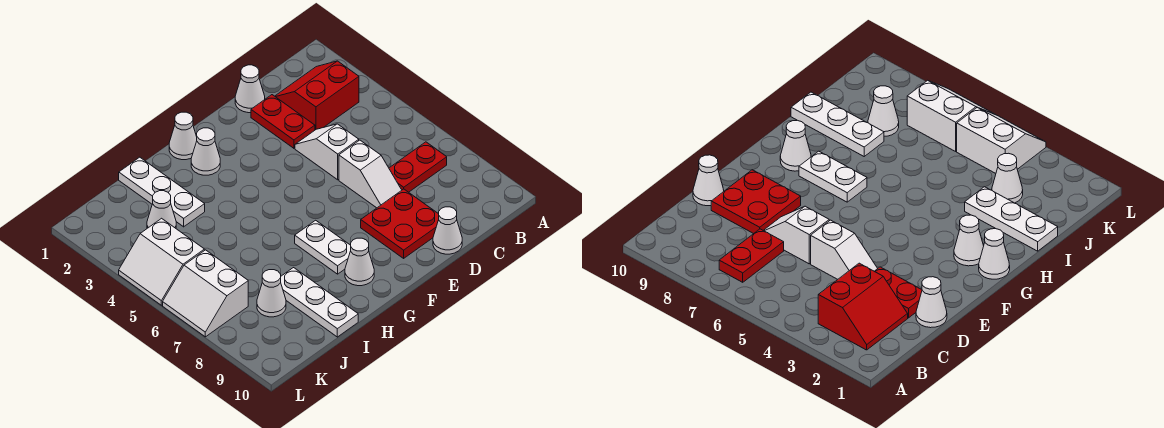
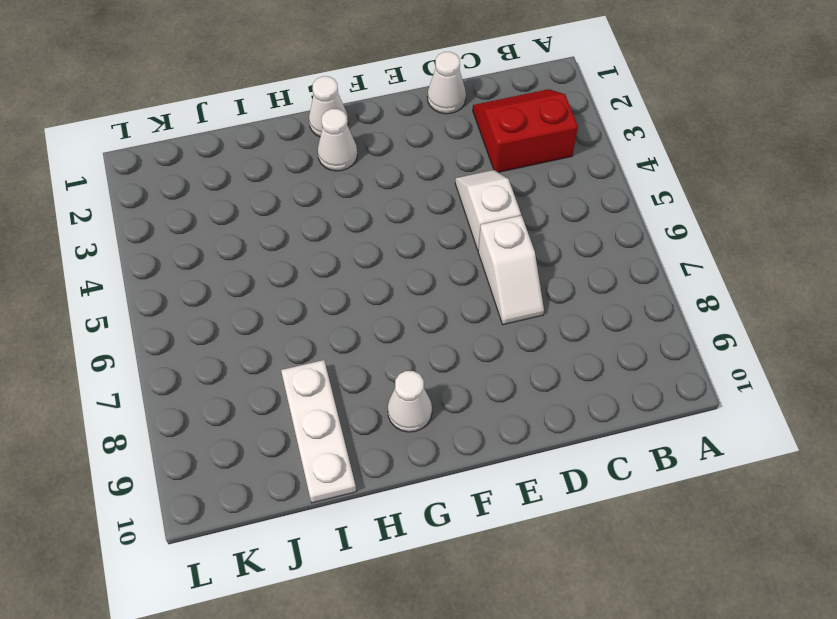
none -> red 1x2 plate [389,142,447,192]
none -> red 1x2 plate [251,95,315,148]
none -> red 2x2 plate [361,189,439,258]

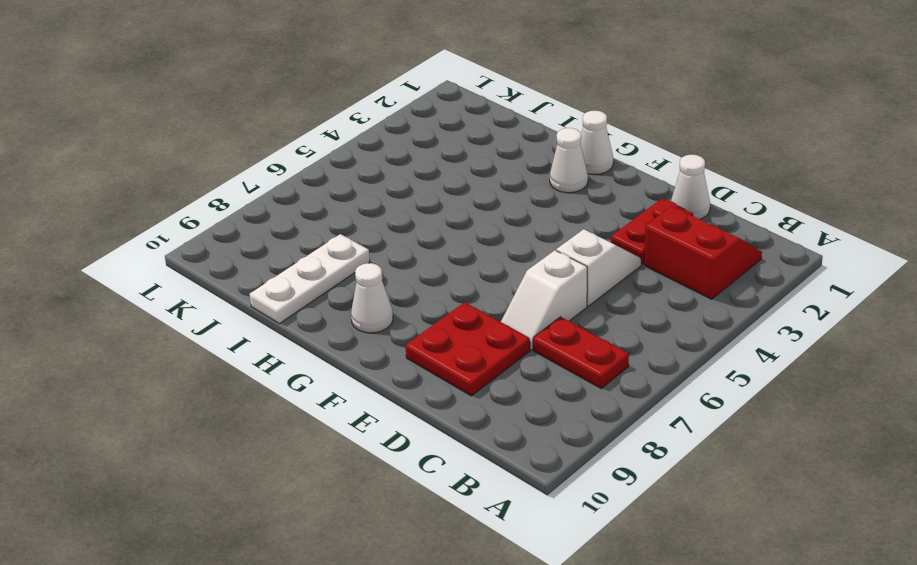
none -> white 1x1 cone [433,207,462,254]
none -> white 1x2 plate [295,220,351,274]
none -> white 1x3 plate [119,157,205,227]

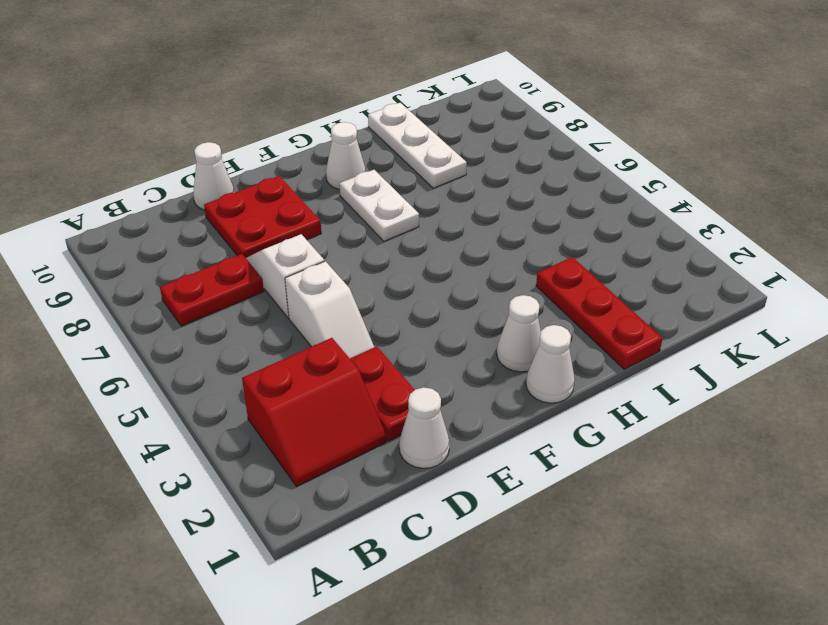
red 1x3 plate [536,257,663,369] -> white 1x3 plate [119,157,205,227]
none -> white 1x1 cone [147,191,176,228]
none -> white 1x1 cone [257,270,286,317]
none -> white 2x2 slope [119,218,204,305]

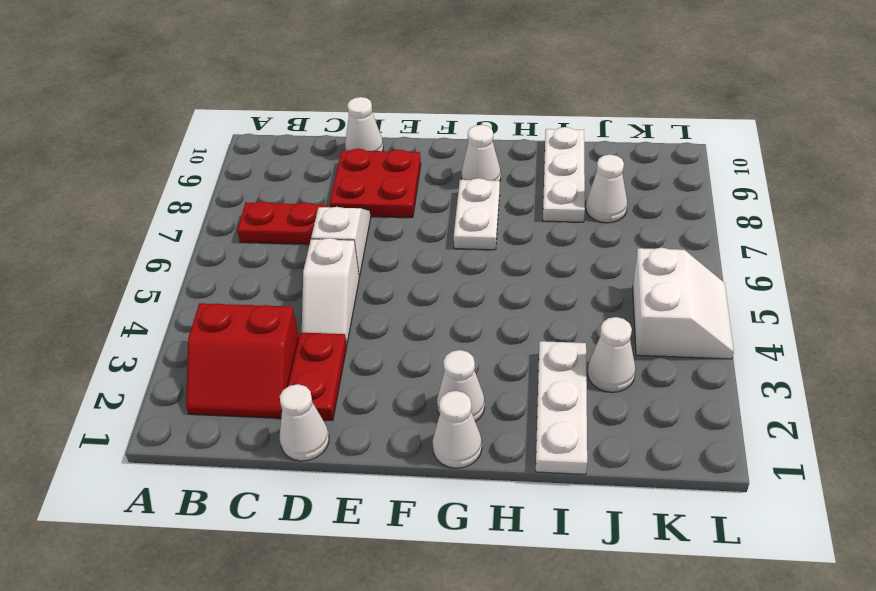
none -> white 2x2 slope [163,250,248,337]

